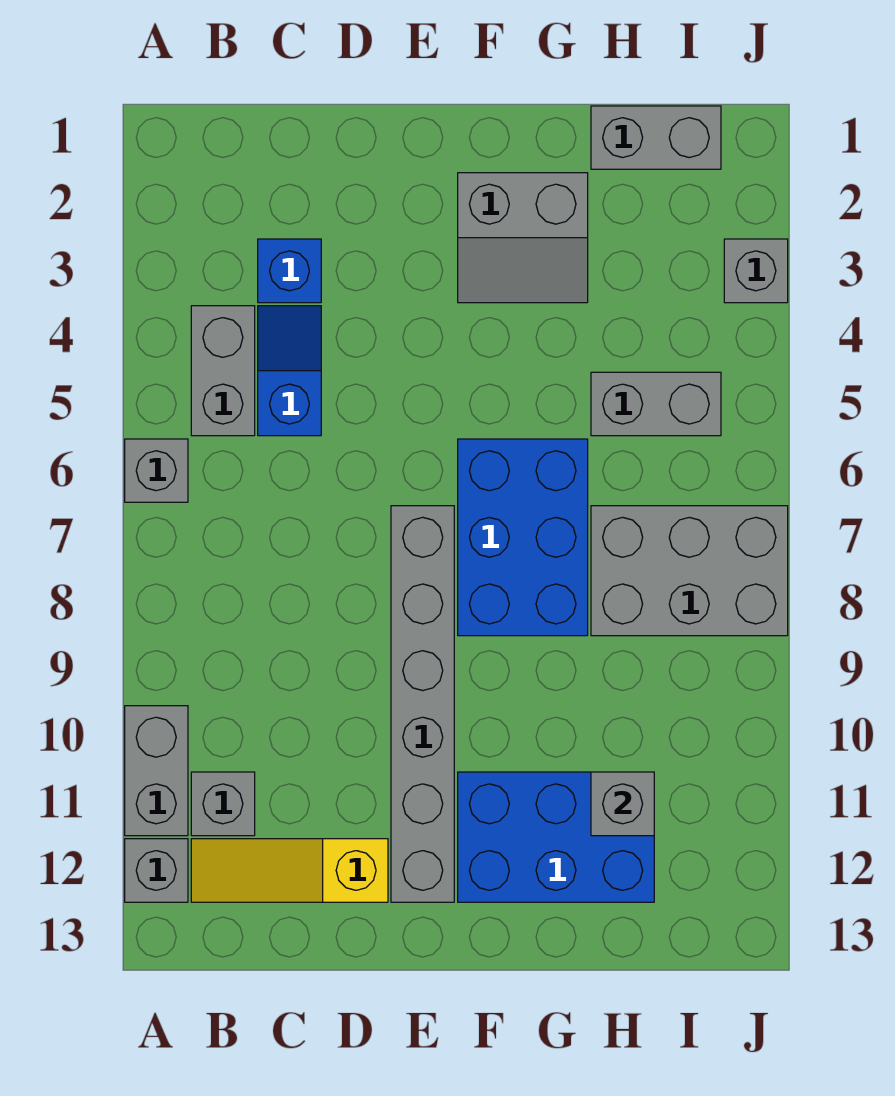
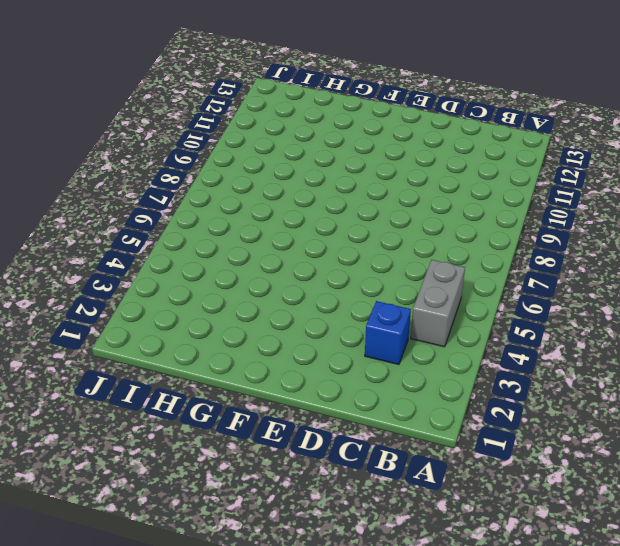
none -> grey 1x1 brick [125,439,188,502]
none -> grey 1x2 brick [125,706,188,836]
none -> grey 1x1 brick [125,839,188,902]

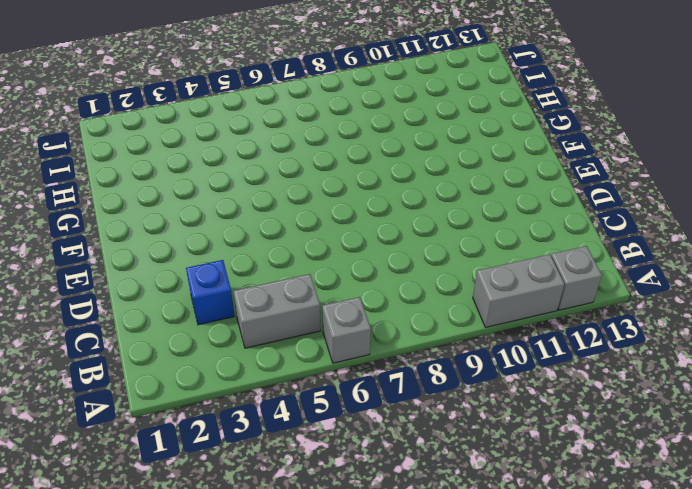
none -> grey 1x1 brick [191,772,255,836]
none -> yellow 1x3 slope [191,839,388,902]
none -> blue 1x2 slope [258,306,321,436]

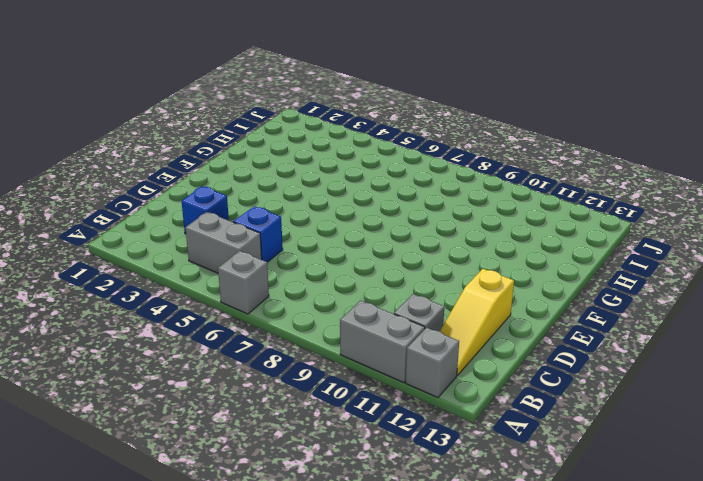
none -> grey 1x6 brick [391,506,454,902]
none -> grey 2x2 slope [458,173,588,303]
none -> blue 2x3 brick [458,439,588,636]

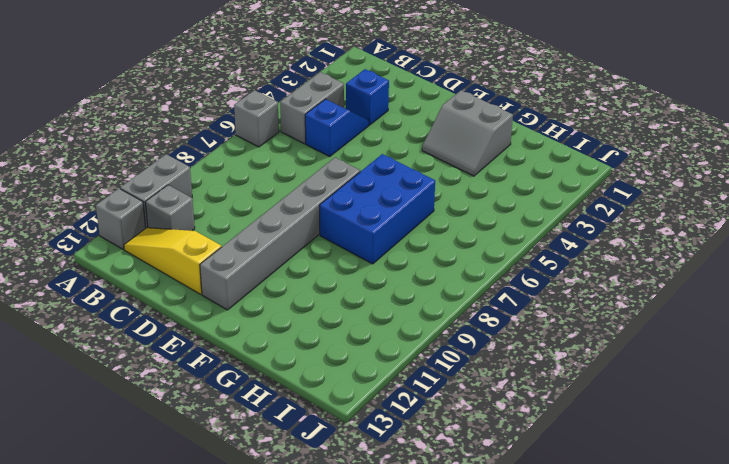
none -> blue 2x3 brick [458,772,654,902]
none -> grey 1x2 brick [591,106,721,169]
none -> grey 1x2 brick [591,372,721,436]

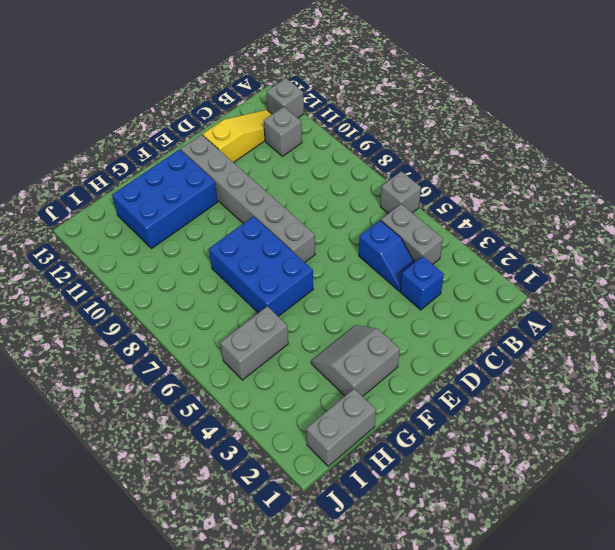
none -> grey 1x2 brick [125,706,188,836]
none -> grey 2x3 brick [591,506,788,636]
none -> grey 1x1 brick [724,239,788,303]

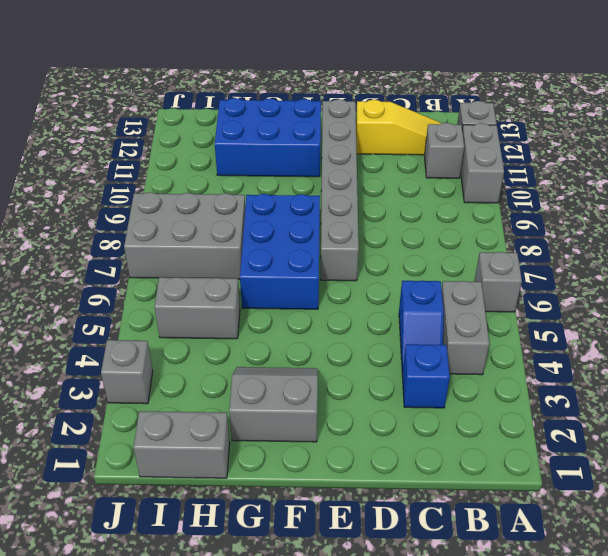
none -> grey 1x1 brick [591,772,654,836]

